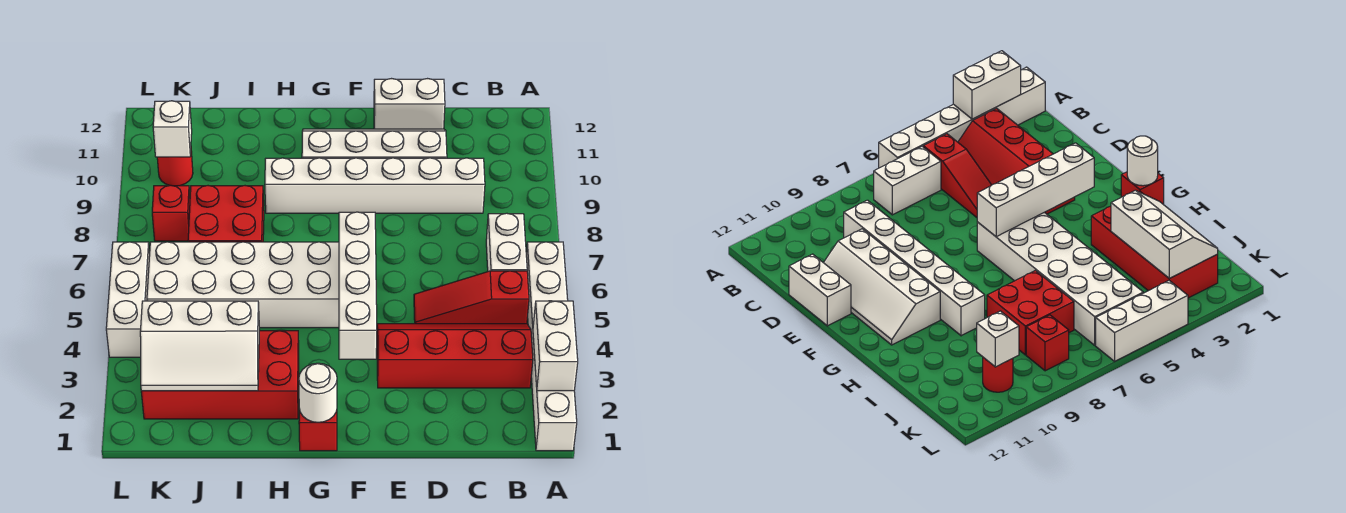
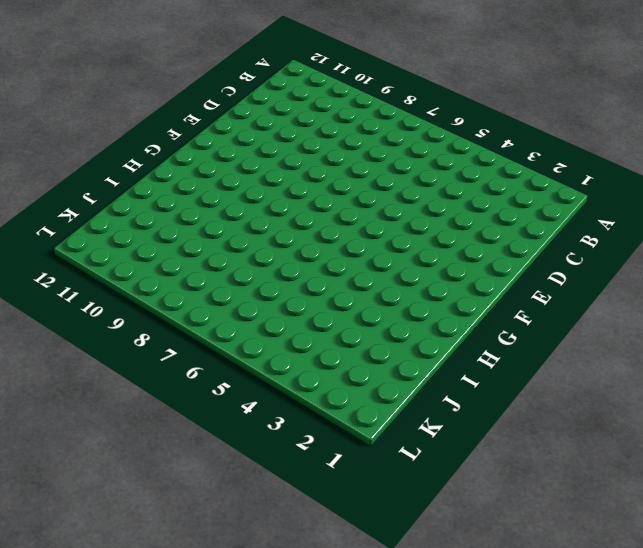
none -> white 1x6 brick [526,242,577,451]
none -> red 2x4 slope [377,324,533,388]
none -> red 1x3 slope [414,271,529,324]

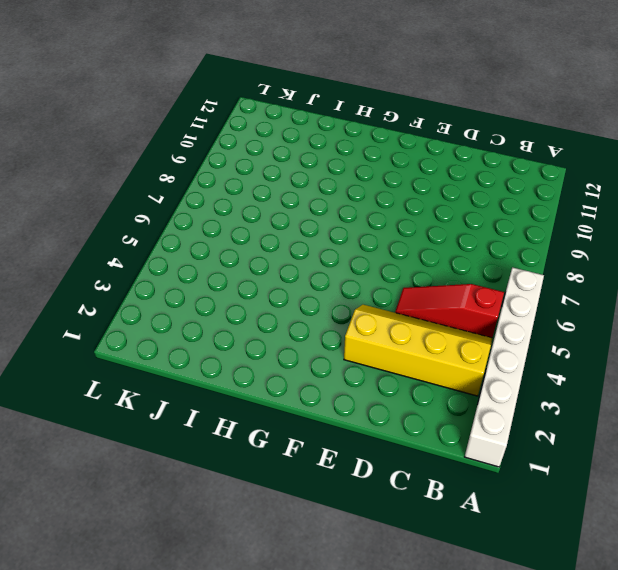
yellow 2x4 slope [344,305,492,396] -> red 2x4 slope [377,324,533,388]
none -> white 1x2 brick [486,213,527,271]
none -> white 1x6 brick [265,158,485,213]
none -> white 2x4 slope [302,129,447,158]

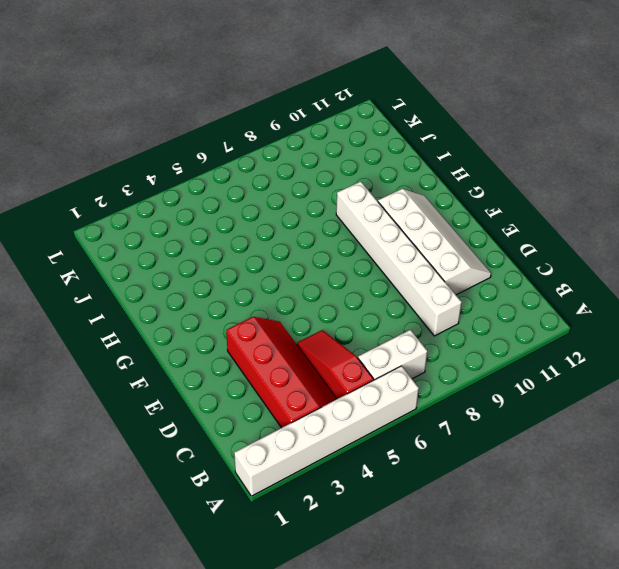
none -> white 1x2 brick [374,79,445,129]
none -> white 2x6 brick [147,242,339,328]
none -> red 1x1 brick [299,409,337,451]

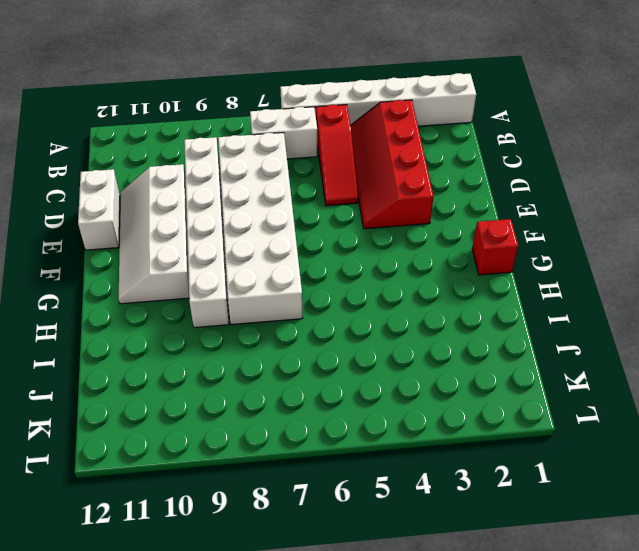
white 2x6 brick [218,133,303,325] -> white 2x6 brick moved to [147,242,339,328]
none -> red 2x4 brick [141,331,299,419]
none -> red 2x2 brick [188,186,264,242]
none -> red 1x1 brick [152,185,190,241]

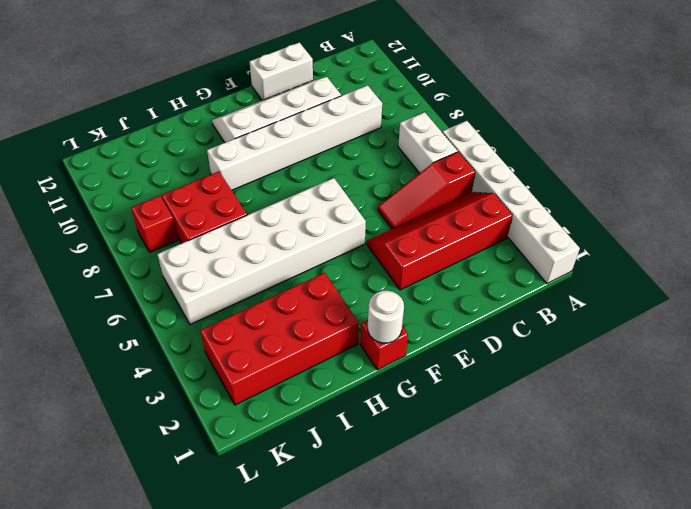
none -> red 1x1 round brick [157,151,193,186]
none -> white 1x3 brick [106,242,150,357]
none -> white 1x2 brick [533,301,578,391]

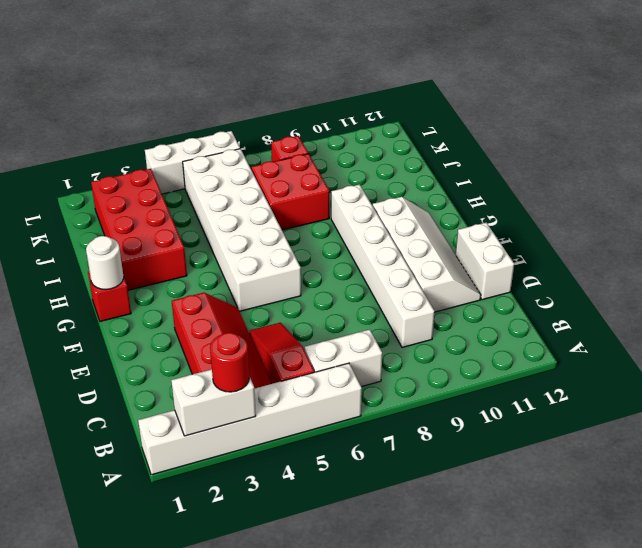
red 1x1 round brick [210,333,249,392] -> red 1x1 round brick moved to [157,151,193,186]
none -> white 1x4 brick [339,212,377,359]
none -> white 2x3 slope [140,301,260,391]
none -> white 1x1 brick [153,101,192,157]

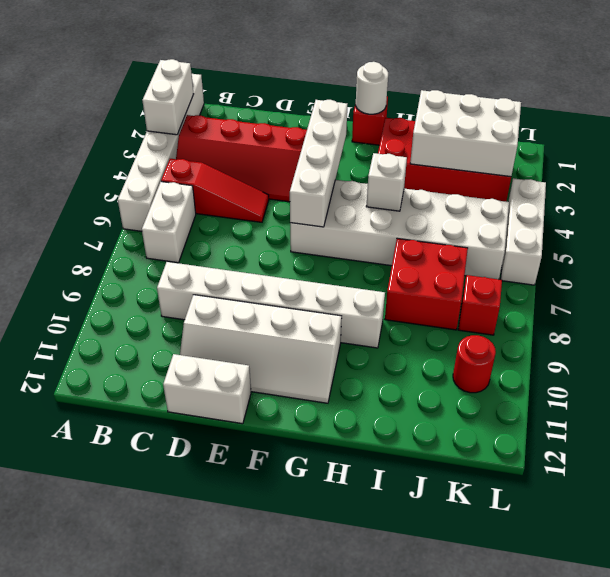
white 1x1 brick [366,153,407,211] -> white 1x1 brick moved to [153,101,192,157]
white 2x3 brick [410,90,521,177] -> white 2x3 slope [140,301,260,391]

